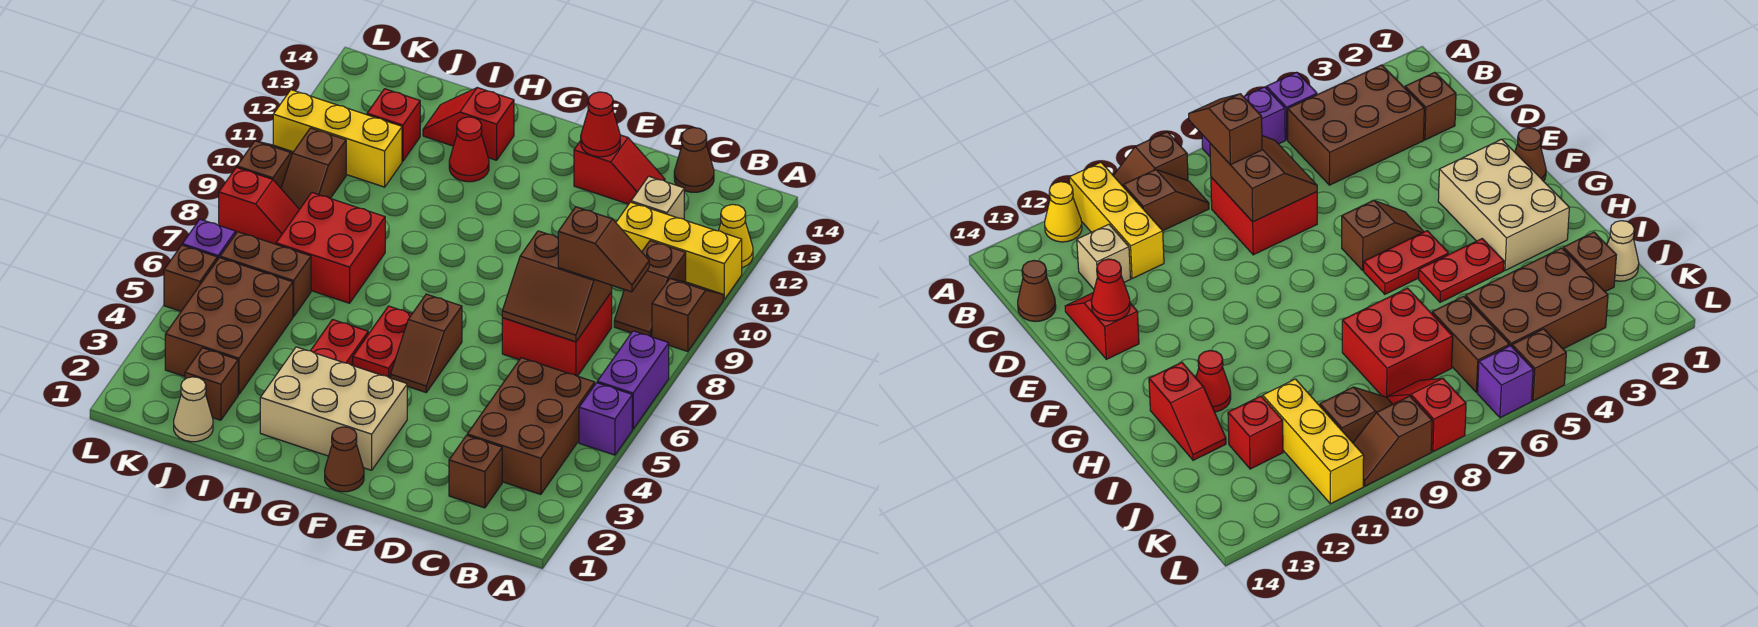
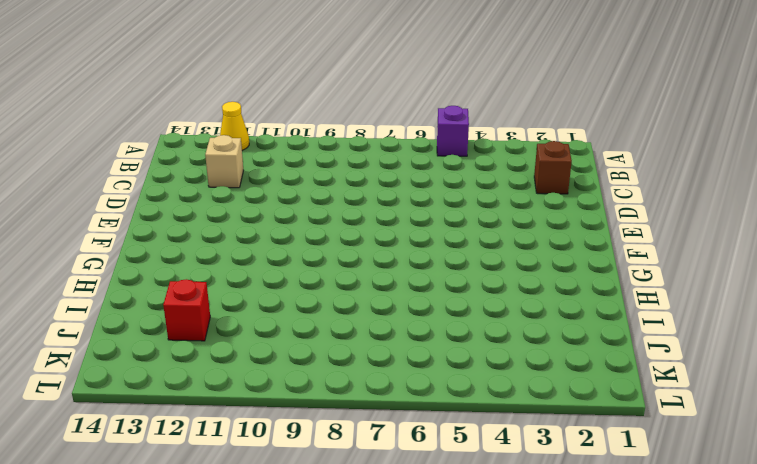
none -> purple 1x2 brick [597,331,669,429]
none -> brown 1x2 slope [652,279,723,352]
none -> yellow 1x3 brick [616,202,742,300]
none -> brown 2x3 brick [467,358,595,494]

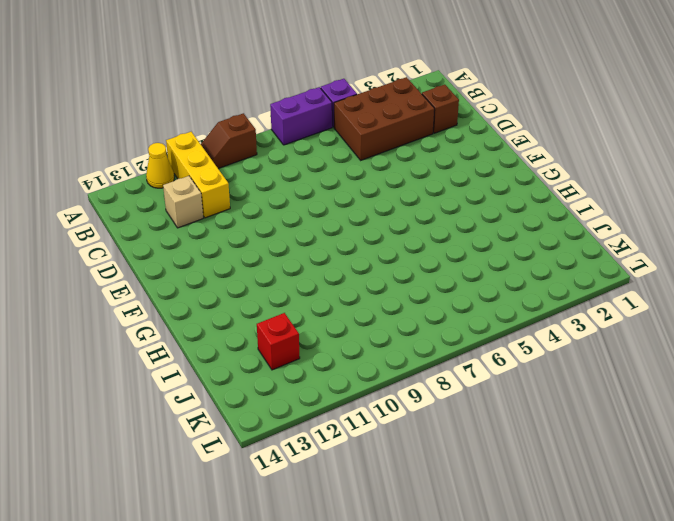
none -> brown 1x2 slope [614,241,686,337]
none -> red 2x2 brick [502,292,612,376]
none -> brown 1x1 cone [674,128,714,192]
none -> red 1x2 slope [574,135,665,204]

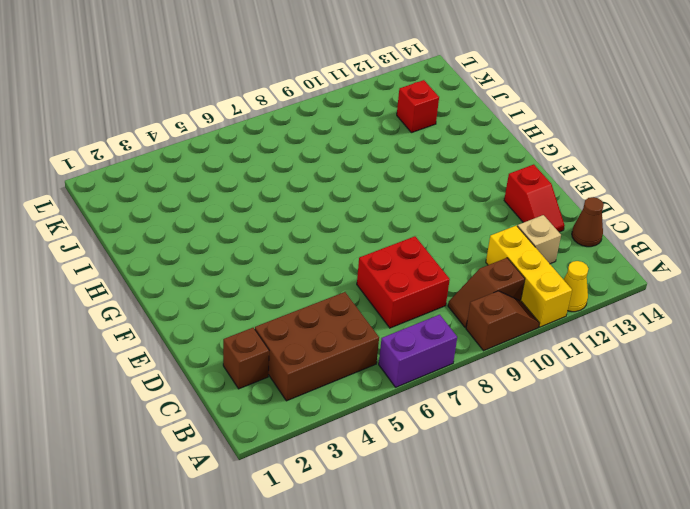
none -> purple 1x1 brick [579,383,632,455]
none -> brown 1x1 cone [325,427,364,492]
none -> tan 2x3 brick [260,347,407,470]
none -> brown 1x2 slope [391,294,462,392]

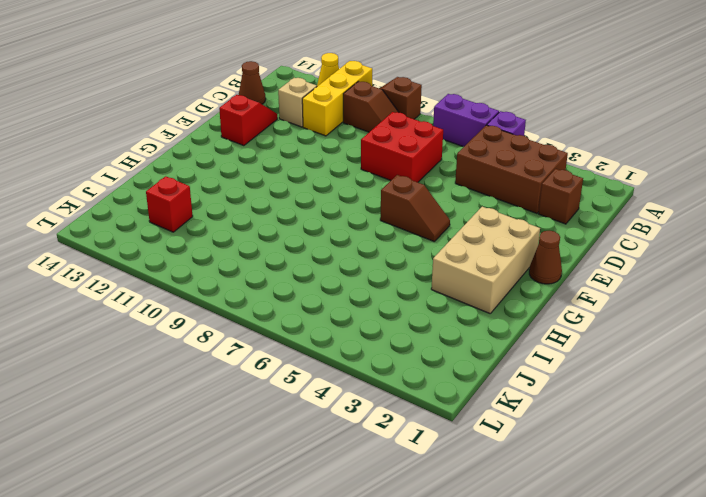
none -> red 1x2 plate [353,306,412,378]
none -> red 1x2 plate [311,320,368,366]
none -> red 1x1 cone [449,117,489,182]
none -> red 1x2 slope [423,88,514,160]

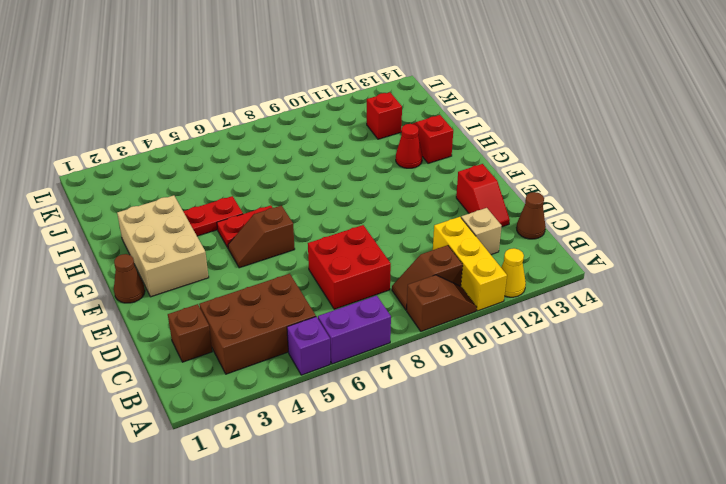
none -> red 2x2 brick [276,193,385,303]
none -> tan 1x1 cone [174,377,213,442]
none -> brown 1x1 brick [185,348,238,420]
none -> brown 2x3 brick [165,258,293,394]

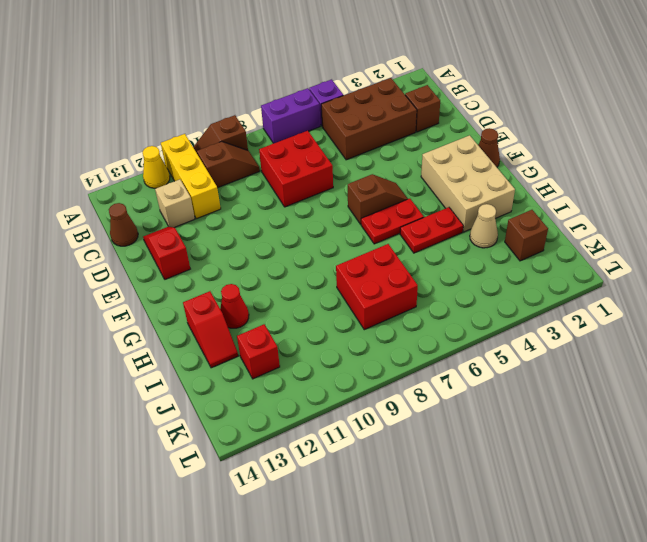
tan 1x1 cone [470,204,498,248] -> tan 1x1 cone moved to [174,377,213,442]
none -> brown 2x3 brick [165,258,293,394]
none -> brown 1x2 brick [220,232,311,317]
none -> yellow 1x3 brick [273,90,402,187]
none -> red 1x2 slope [219,167,299,244]

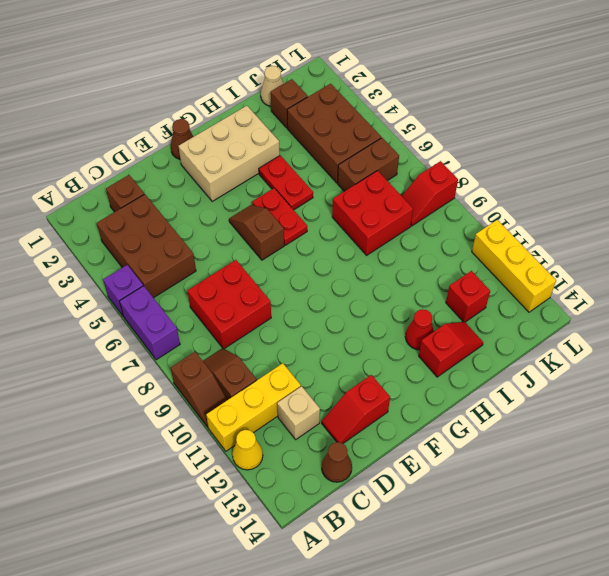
yellow 1x3 brick [472,220,556,312] -> yellow 1x3 brick turned to [273,90,402,187]
none -> brown 1x2 slope [281,128,346,209]
none -> brown 1x1 brick [164,245,217,311]
none -> purple 1x1 brick [182,219,236,260]
none -> brown 1x2 slope [237,141,293,188]

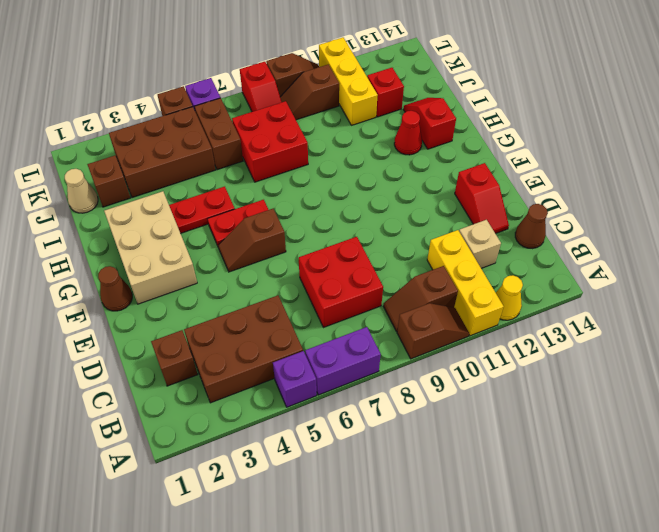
none -> brown 2x2 slope [502,231,612,342]
none -> red 1x1 cone [581,92,620,157]
none -> brown 1x2 slope [558,207,649,292]

